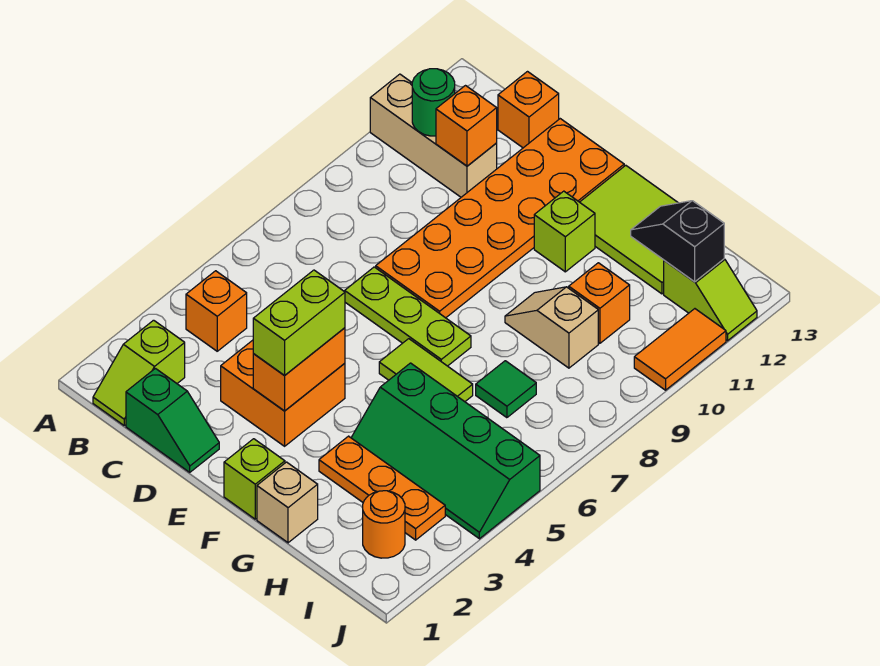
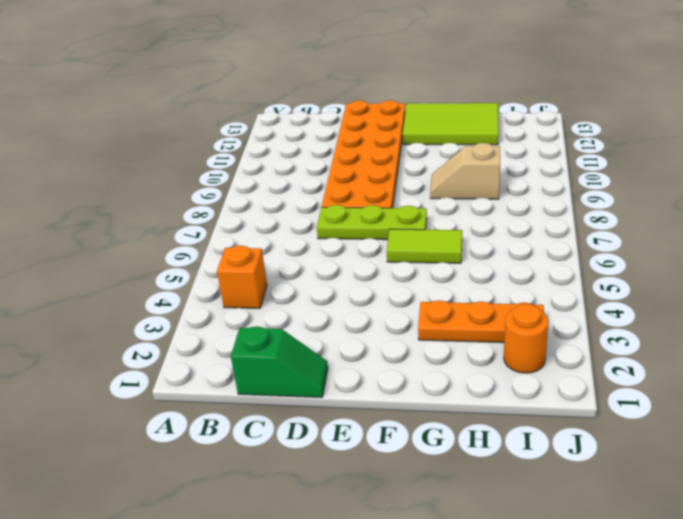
none -> tan 1x3 brick [370,74,497,197]
none -> lime 1x2 slope [93,320,185,425]
none -> orange 1x1 brick [498,72,559,148]

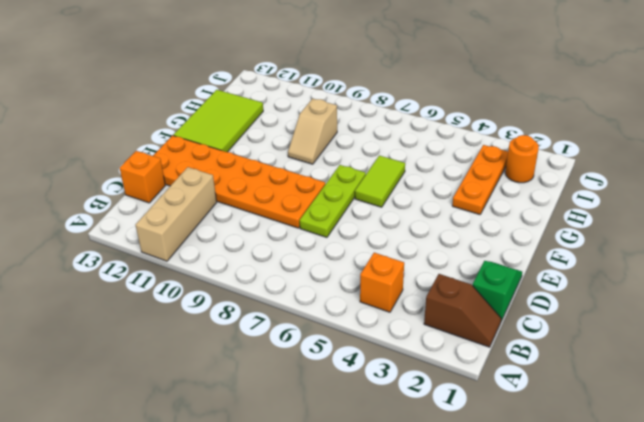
brown 1x2 slope [424,274,501,347] -> lime 1x2 slope [93,320,185,425]
none -> orange 2x2 brick [221,340,345,446]
none -> lime 1x1 brick [224,439,285,519]
none -> lime 1x1 brick [534,191,595,272]

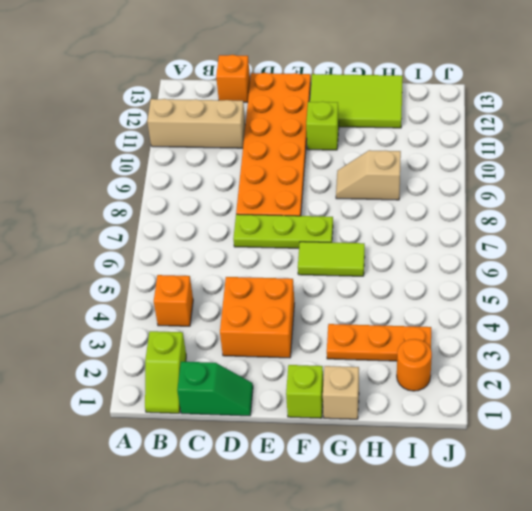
none -> green 2x4 slope [351,363,540,539]
none -> green 1x1 tile [476,361,536,418]
none -> orange 1x1 brick [569,263,630,343]

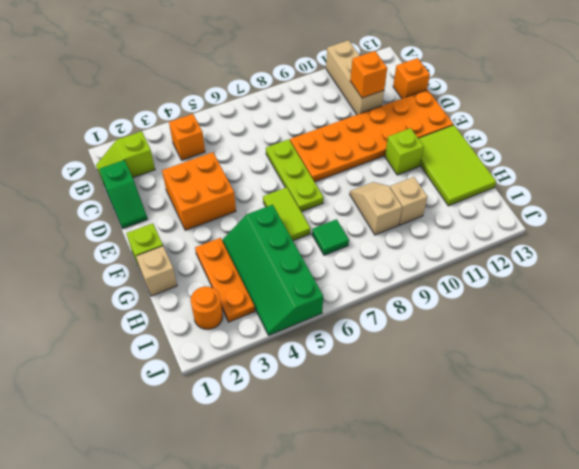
tan 1x1 brick [390,177,428,225] -> orange 1x1 brick [569,263,630,343]
none -> lime 1x2 slope [664,259,757,341]
none -> orange 1x2 tile [634,309,726,390]
none -> green 1x1 round brick [412,69,455,136]

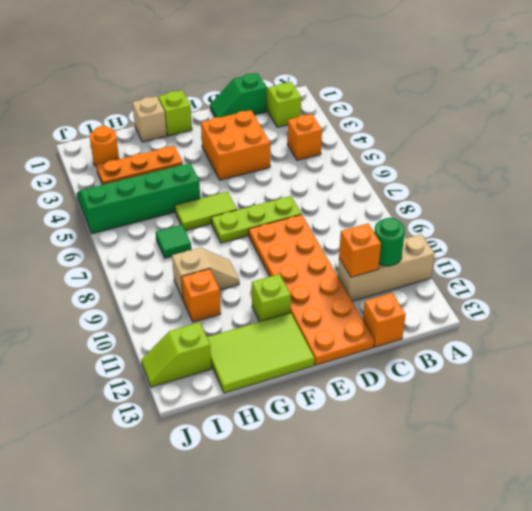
none -> orange 1x2 tile [634,309,726,390]
none -> orange 1x2 brick [253,328,345,411]
none -> black 1x2 slope [631,201,724,282]

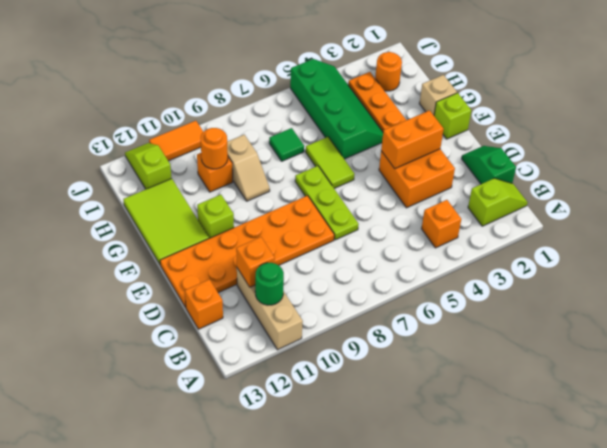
orange 1x1 round brick [201,128,228,169] -> none
none -> black 1x2 slope [631,201,724,282]
none -> lime 1x2 brick [253,270,345,376]

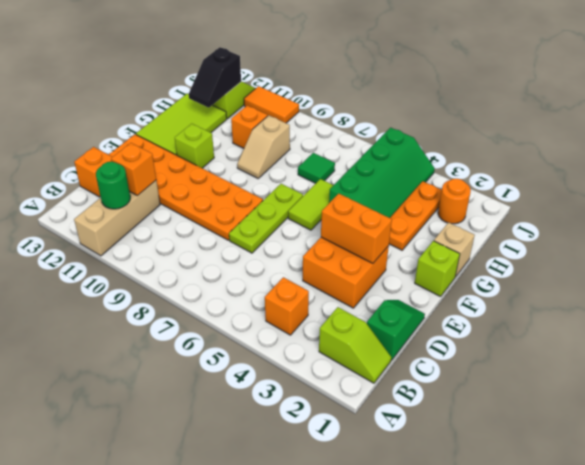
none -> lime 1x2 brick [253,270,345,376]

